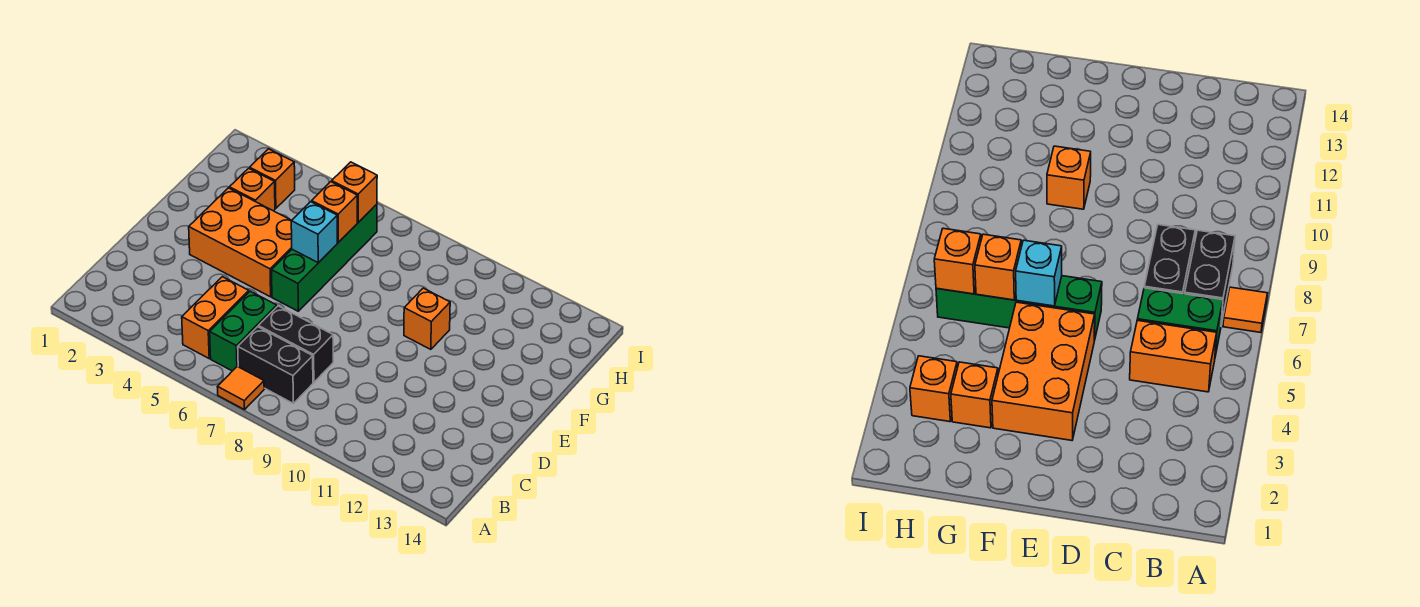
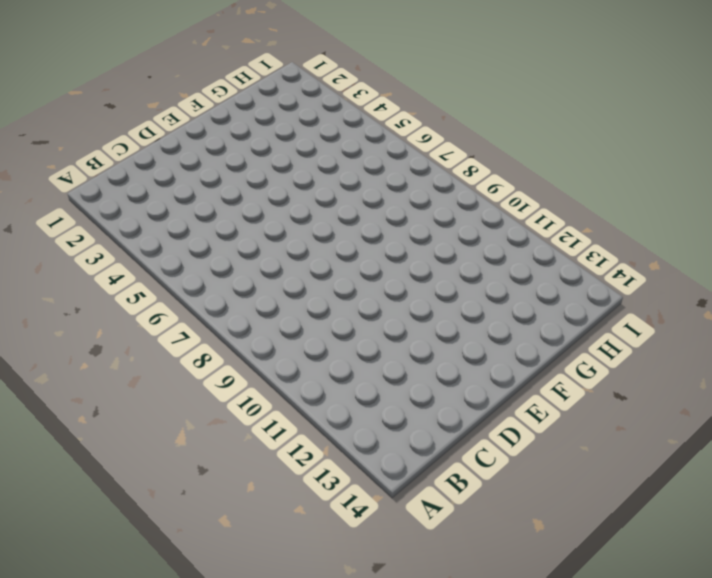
none -> orange 1x1 tile [218,366,264,410]
none -> orange 1x2 brick [182,277,249,358]
none -> green 1x2 brick [210,291,277,371]

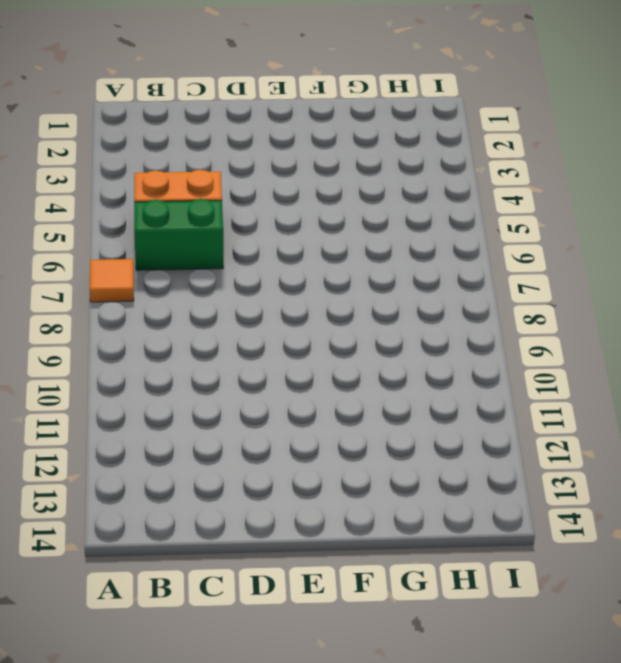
none -> black 1x2 brick [238,327,313,403]
none -> black 1x2 brick [259,306,333,382]
none -> orange 2x3 brick [189,188,292,297]

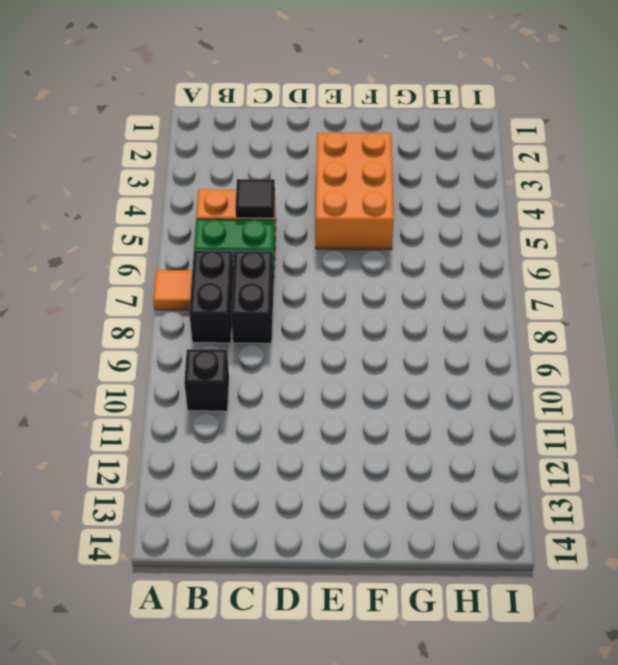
black 1x1 brick [184,349,229,411] -> none
black 1x1 tile [235,179,275,218] -> none
none -> green 1x4 brick [272,204,377,311]
none -> orange 1x1 brick [404,288,450,349]
none -> orange 1x1 brick [229,168,275,211]

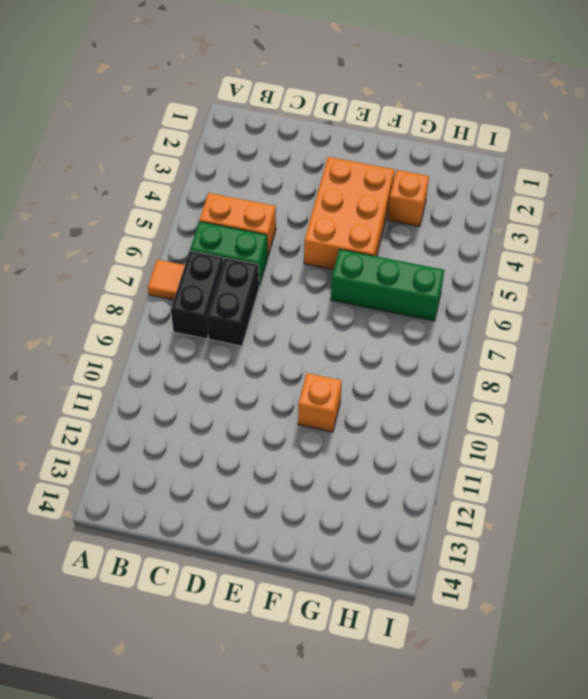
green 1x3 brick [331,249,444,321] -> green 1x4 brick [272,204,377,311]
none -> orange 1x1 brick [250,149,295,208]
none -> cyan 1x1 brick [291,202,337,263]
none -> orange 1x1 brick [312,182,357,242]

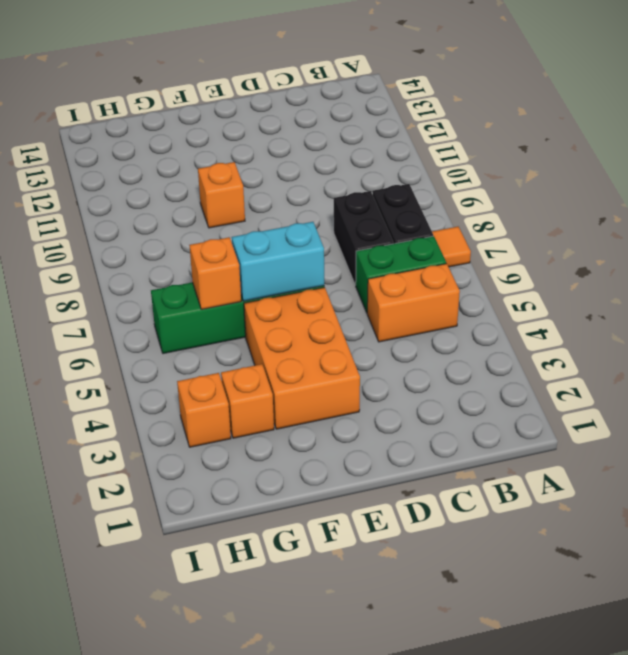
cyan 1x2 brick [232,222,324,301] -> cyan 1x1 brick [291,202,337,263]
none -> orange 1x1 brick [332,162,377,222]

